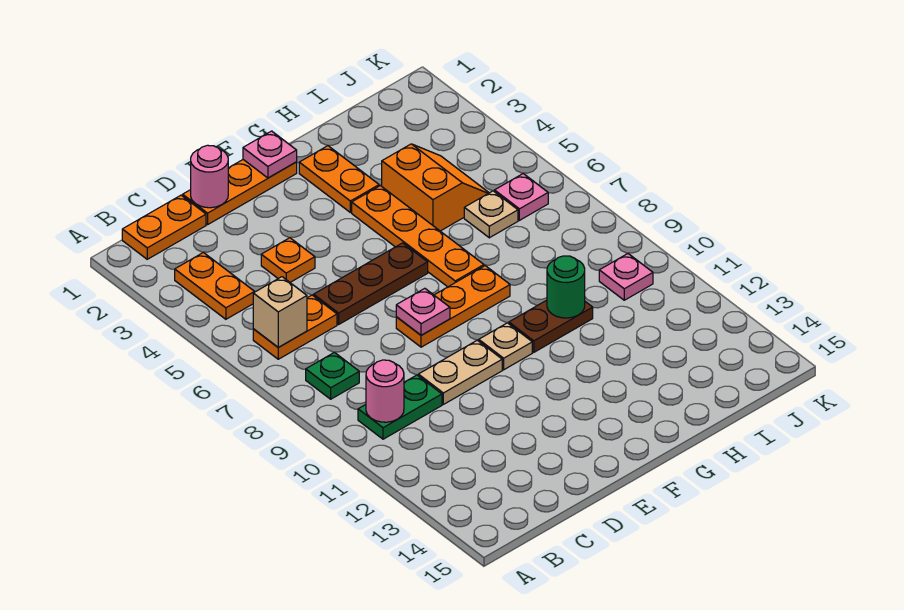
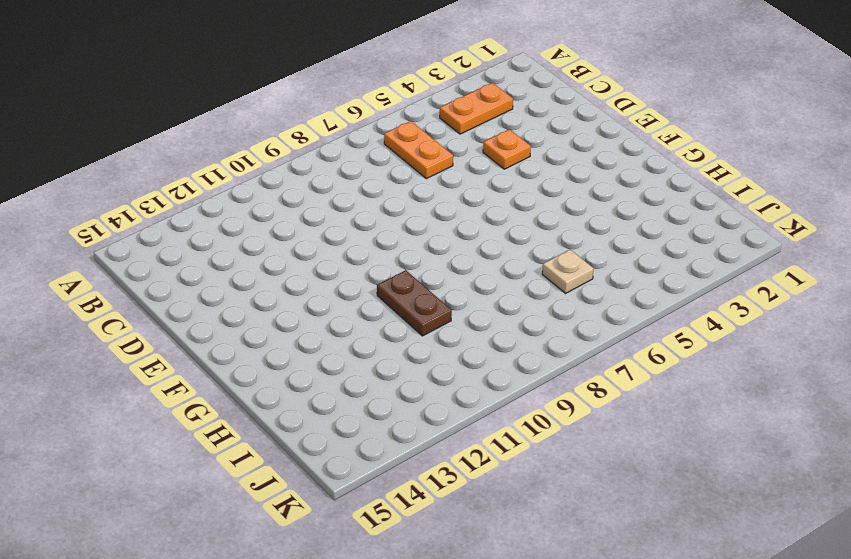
none -> orange 1x2 plate [122,195,206,259]
none -> green 1x1 plate [306,352,359,399]
none -> green 1x2 plate [358,375,442,439]

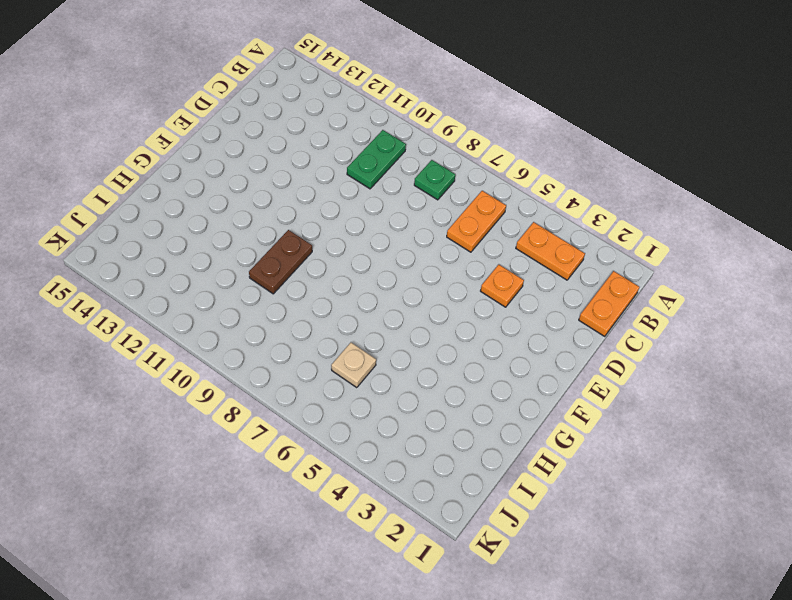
none -> orange 1x3 plate [183,160,297,225]
none -> brown 1x3 plate [314,243,428,324]
none -> tan 1x2 plate [418,340,502,404]

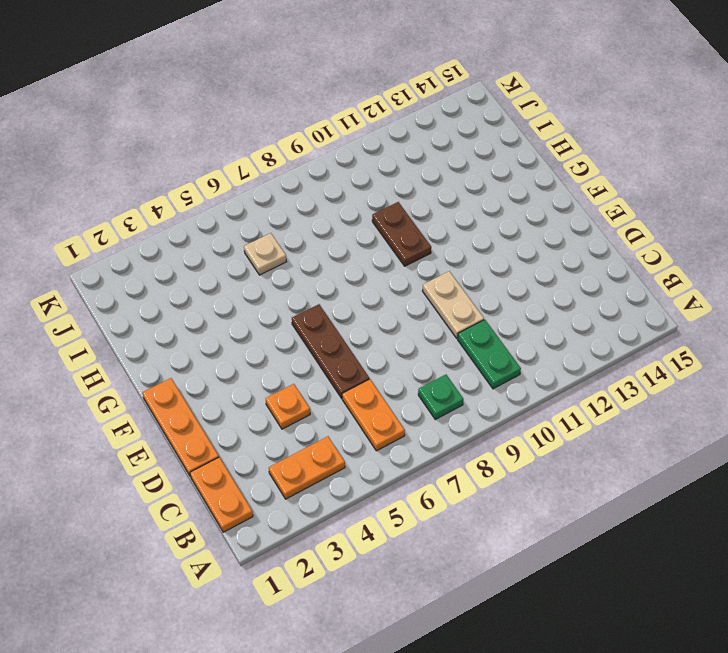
none -> orange 1x3 plate [396,266,510,347]
none -> tan 1x1 plate [479,323,532,370]
none -> orange 1x2 plate [299,146,379,212]

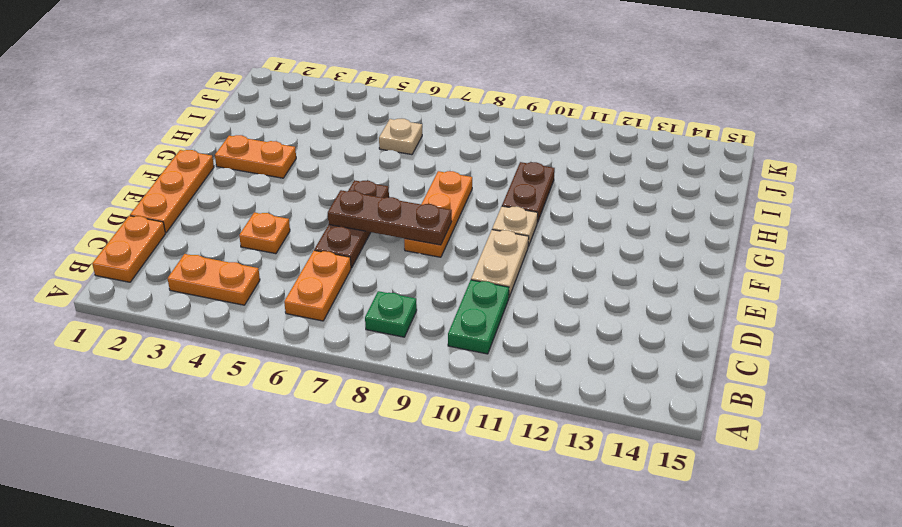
brown 1x3 plate [328,190,452,245] -> pink 1x1 plate [396,288,450,335]
none -> orange 1x4 plate [352,186,484,287]
none -> orange 2x2 slope [382,144,489,231]
none -> pink 1x1 plate [495,174,548,220]

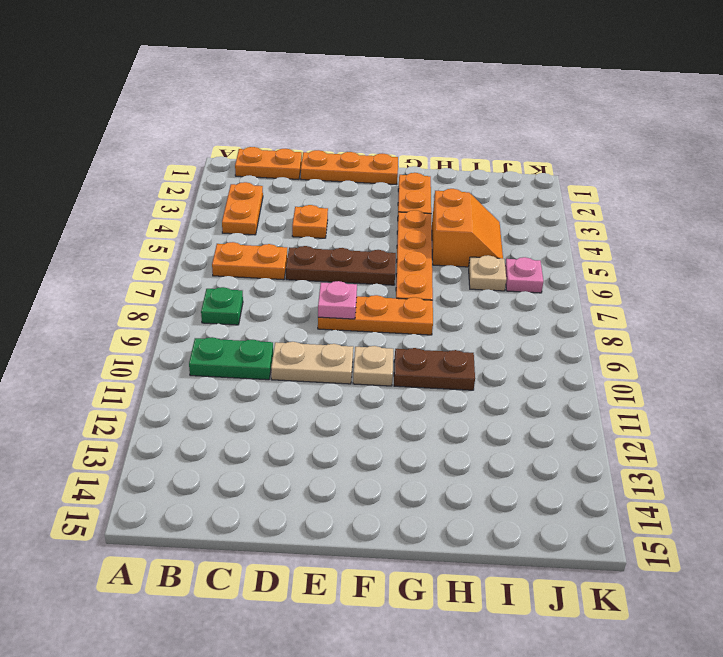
none -> pink 1x1 plate [599,254,653,300]
none -> tan 1x1 brick [253,277,307,347]
none -> pink 1x1 round brick [366,360,404,422]

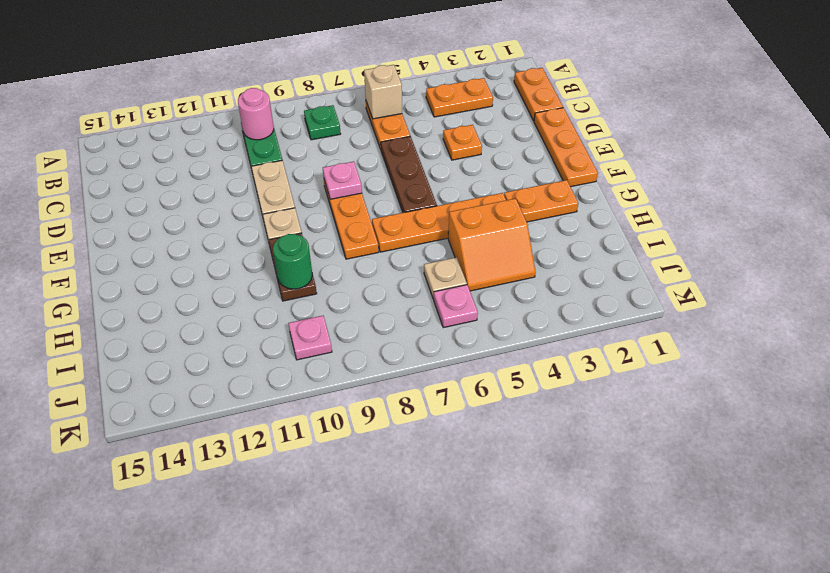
none -> pink 1x1 round brick [191,145,228,208]
none -> pink 1x1 plate [243,131,297,178]

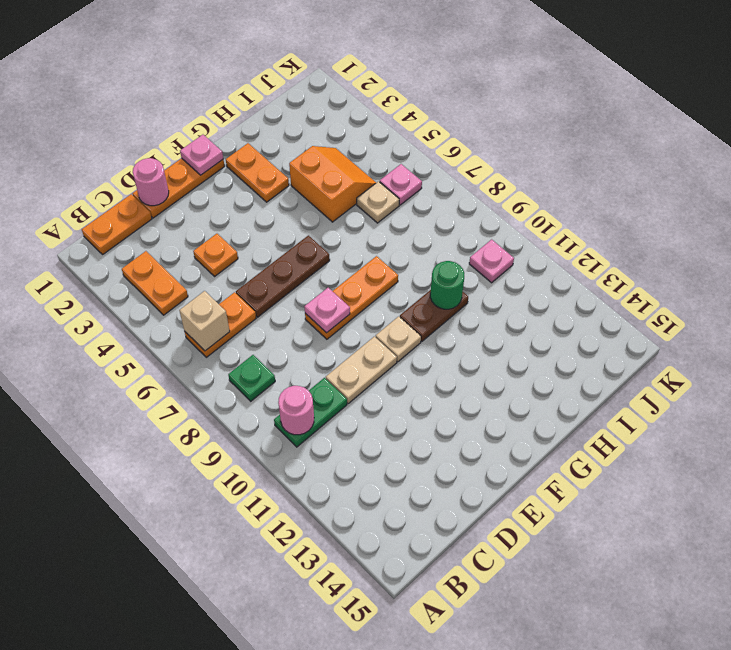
none -> orange 1x4 plate [352,186,484,287]

